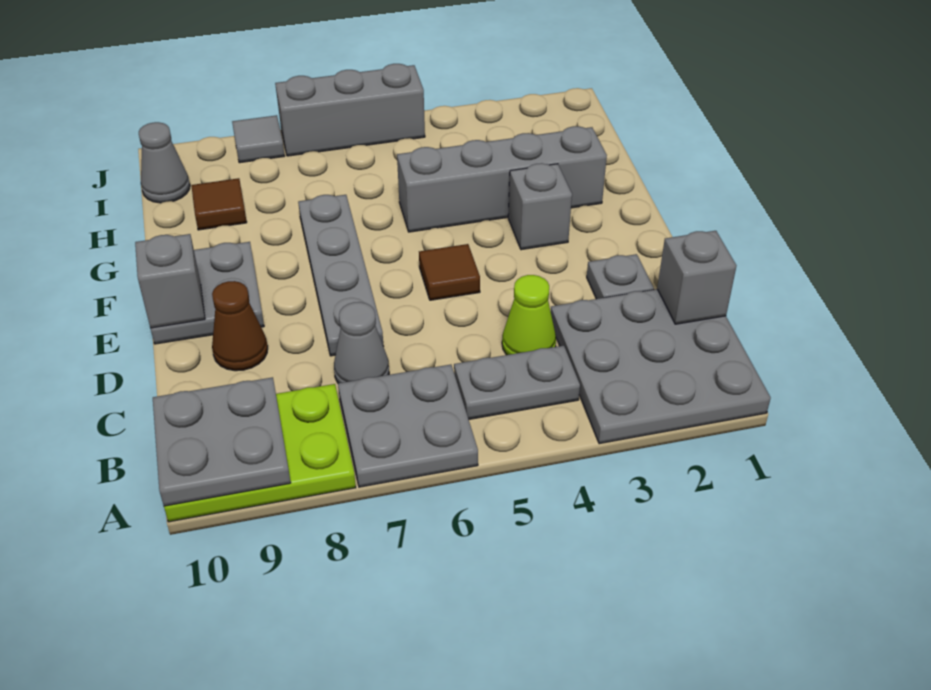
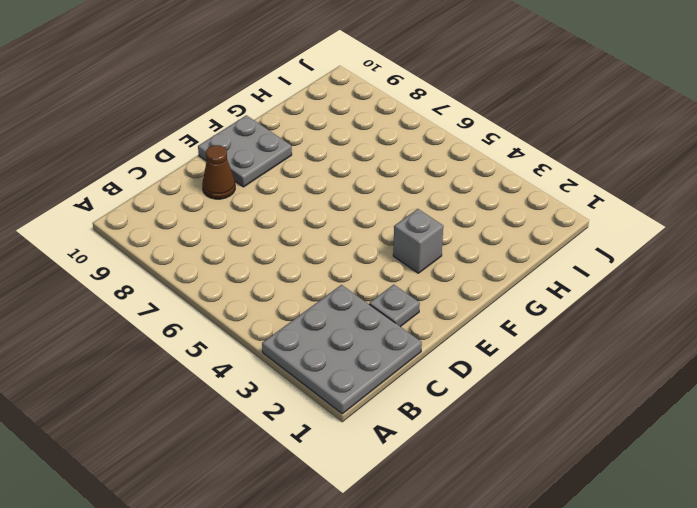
none -> grey 2x2 plate [338,365,478,487]
none -> lime 2x3 plate [164,384,356,522]
none -> grey 1x2 plate [454,346,580,419]

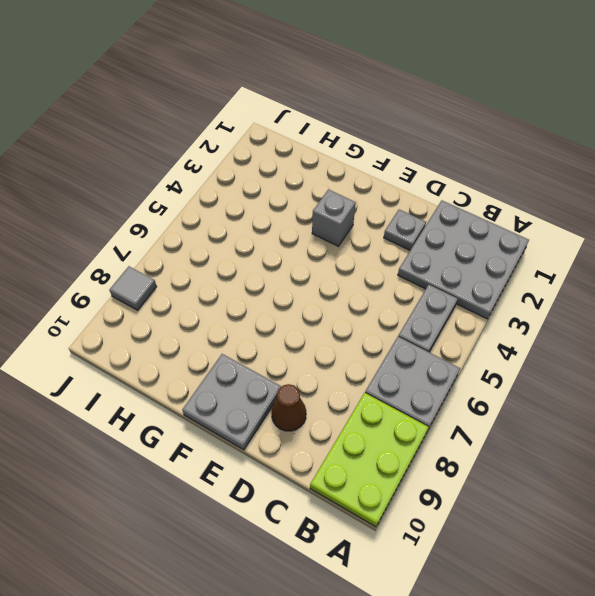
none -> lime 1x1 cone [502,275,556,355]
none -> grey 1x1 cone [334,302,389,383]
none -> grey 1x4 plate [298,195,383,356]

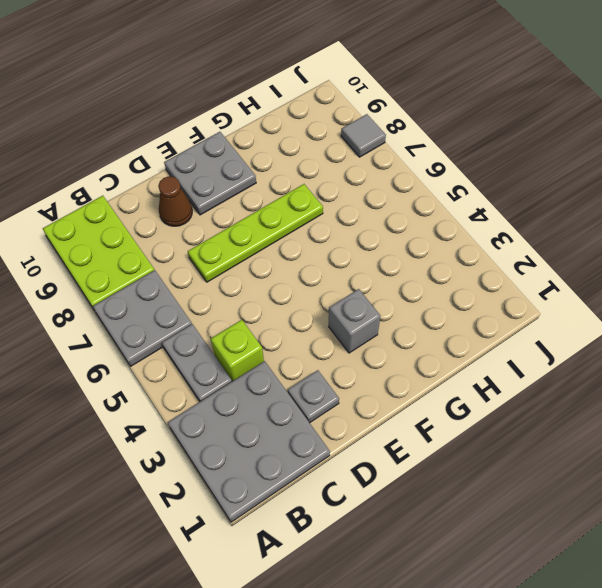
lime 1x1 brick [211,320,264,381] -> lime 1x1 cone [502,275,556,355]
lime 1x4 plate [188,184,323,282] -> grey 1x4 plate [298,195,383,356]
none -> grey 1x1 cone [334,302,389,383]
none -> brown 1x1 tile [419,244,480,300]
none -> grey 1x4 brick [397,126,607,232]

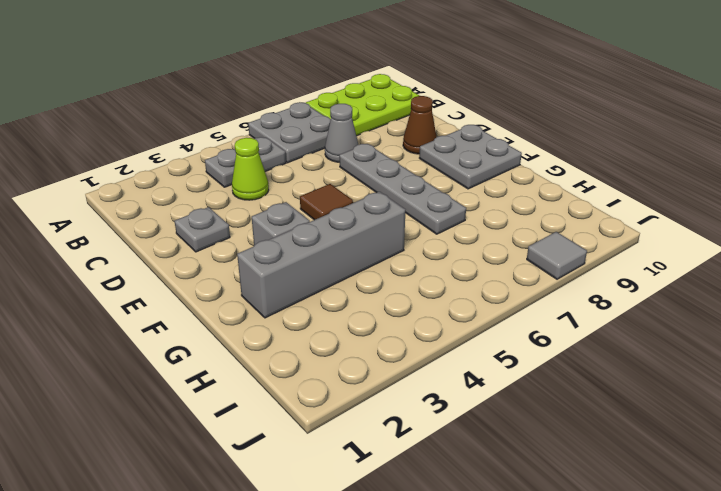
none -> grey 3x3 plate [551,289,771,444]
none -> brown 1x1 tile [191,178,247,230]
none -> grey 1x1 cone [139,122,190,203]

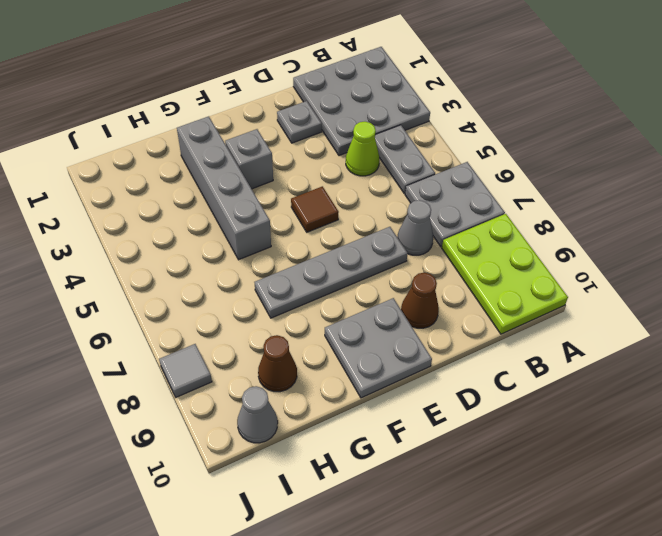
brown 1x1 cone [258,335,297,392] -> brown 1x1 tile [191,178,247,230]
none -> grey 1x3 brick [275,64,425,156]
none -> grey 2x2 plate [153,377,291,506]
none -> grey 1x1 brick [657,231,736,324]

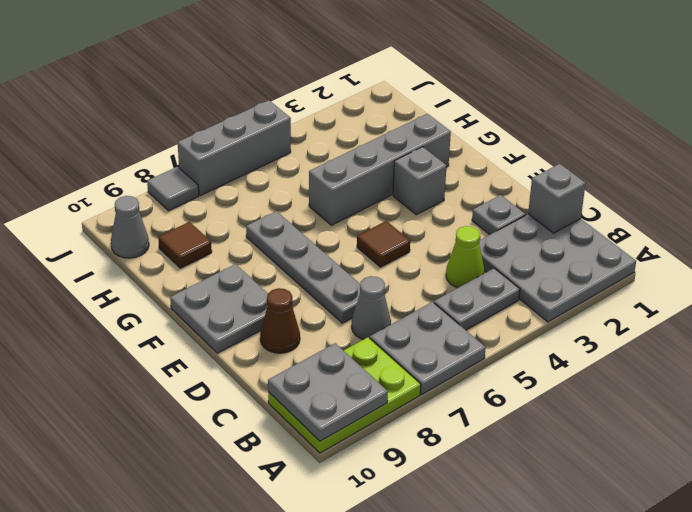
none -> grey 1x1 brick [135,234,205,328]

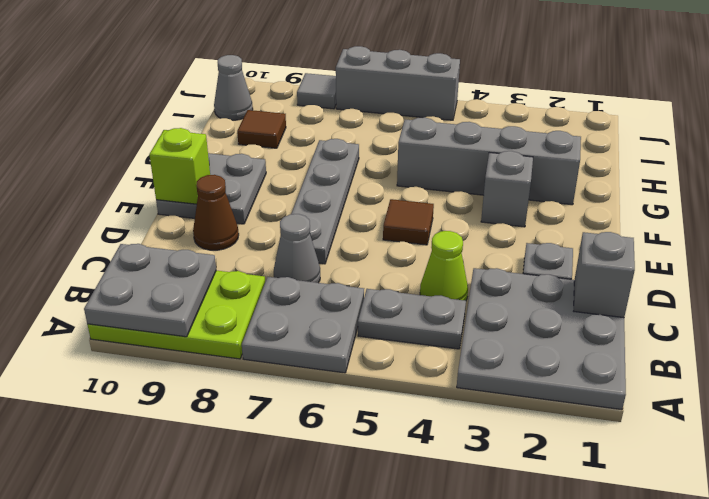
lime 1x1 brick [149,128,210,204] -> grey 1x1 brick [135,234,205,328]

